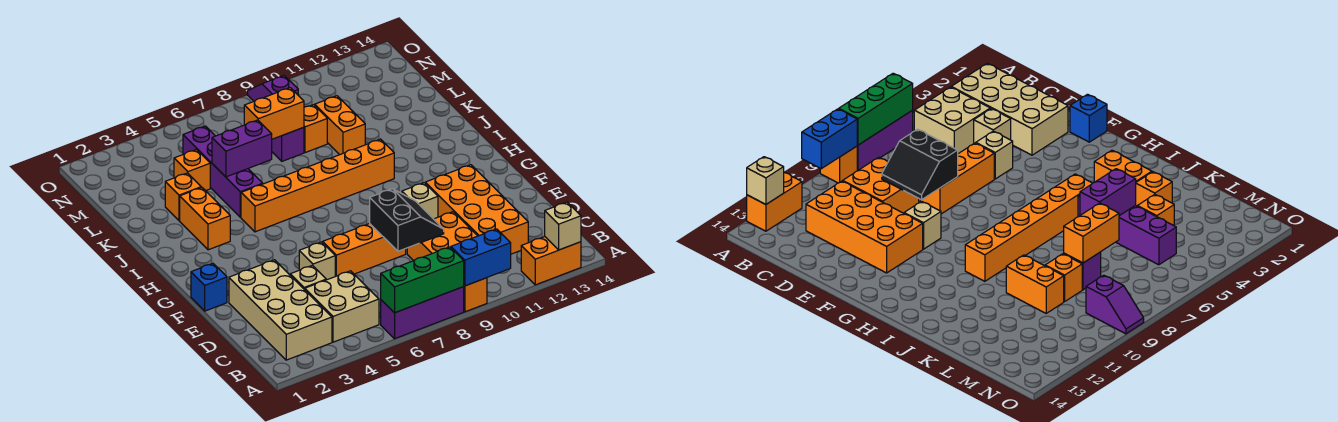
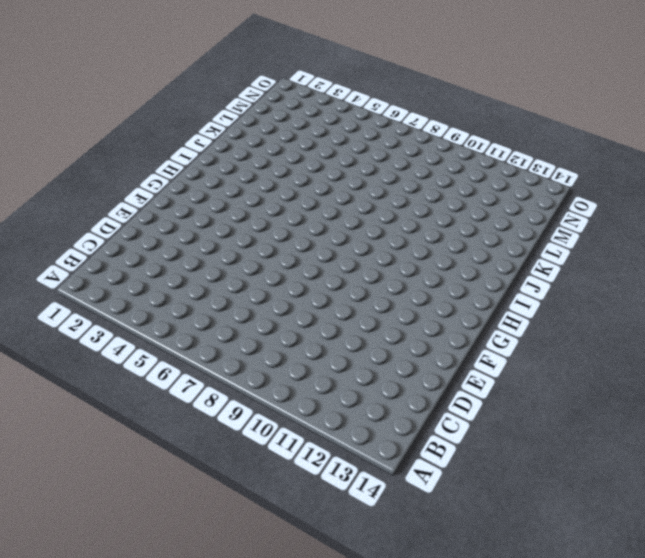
none -> purple 1x3 brick [381,287,464,339]
none -> orange 1x1 brick [463,278,487,312]
none -> orange 1x2 brick [521,237,581,285]

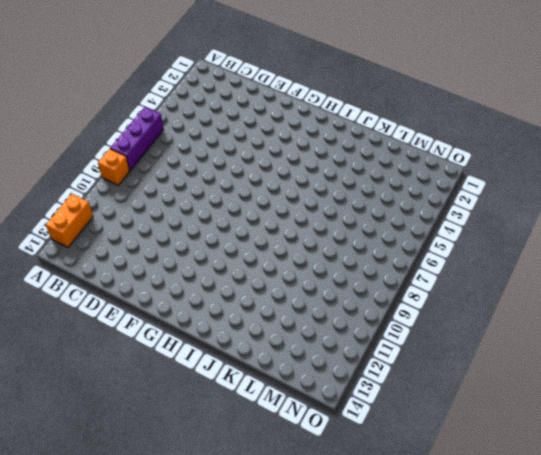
none -> tan 2x4 brick [229,260,332,360]
none -> tan 2x2 brick [305,271,379,342]
none -> orange 2x2 brick [407,212,477,261]

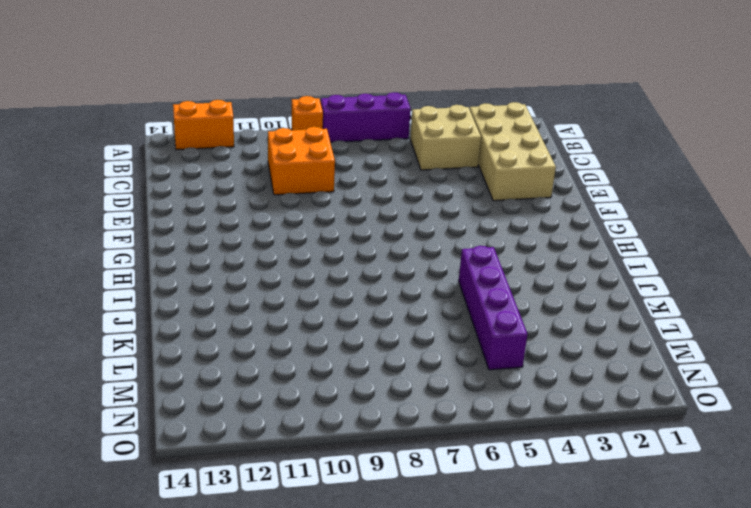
none -> orange 2x4 brick [425,165,528,254]
none -> tan 1x1 brick [290,265,326,290]
none -> tan 1x1 brick [299,242,335,280]

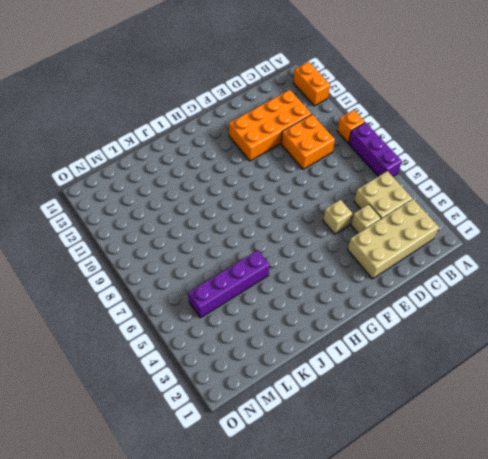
none -> orange 1x3 brick [323,223,406,276]
none -> blue 1x1 brick [191,263,227,311]
none -> tan 1x1 brick [402,183,438,219]

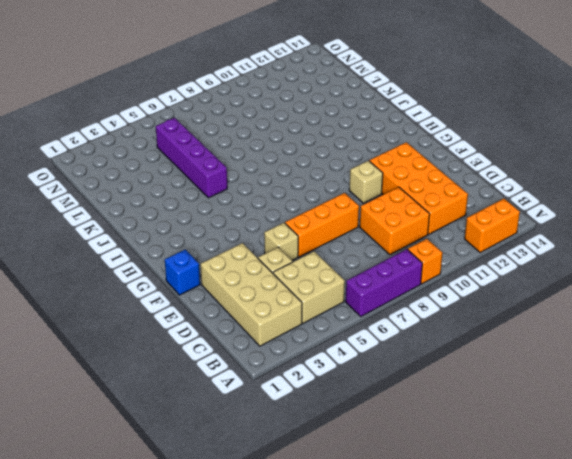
none -> orange 1x2 brick [180,187,230,250]
none -> orange 1x6 brick [241,139,394,232]
none -> orange 1x1 brick [165,173,201,221]

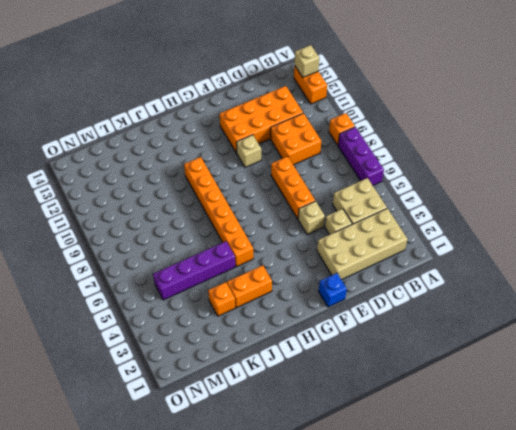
none -> orange 1x2 brick [315,96,365,155]
none -> orange 1x1 brick [174,150,210,191]
none -> purple 1x1 brick [272,127,304,161]

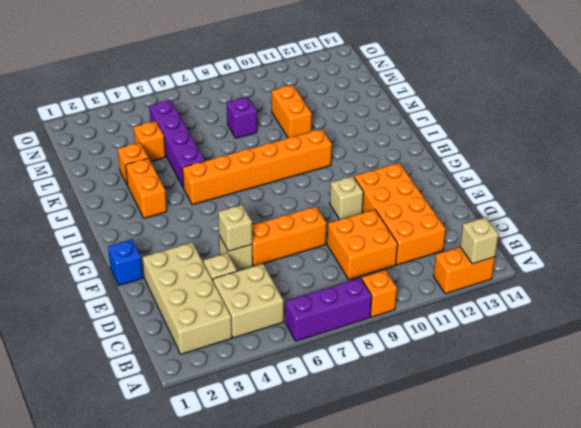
tan 1x1 brick [218,205,252,251] -> none
none -> orange 1x1 brick [304,105,327,153]
none -> purple 1x2 slope [248,76,298,101]
none -> green 1x3 brick [381,247,464,313]

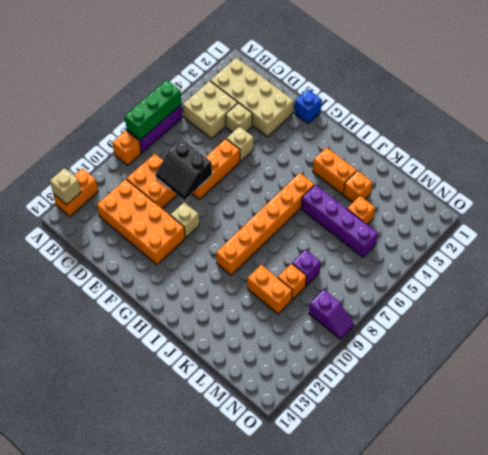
none -> blue 1x2 brick [451,229,511,286]
none -> purple 1x2 brick [212,120,272,177]
none -> orange 1x2 brick [244,88,304,139]

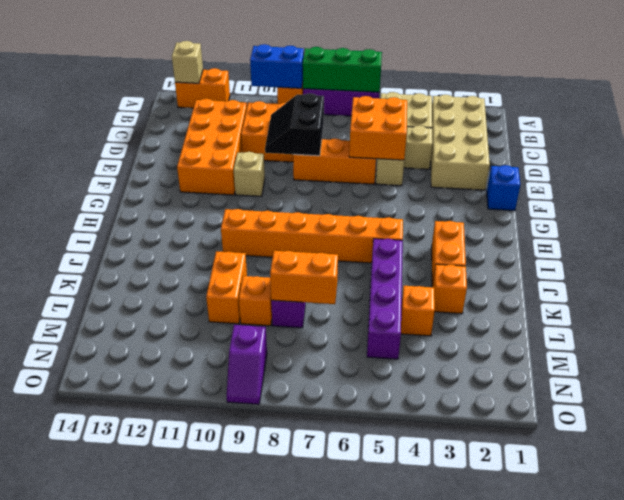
orange 2x2 brick [349,96,407,160] -> none
none -> purple 1x2 brick [212,120,272,177]

